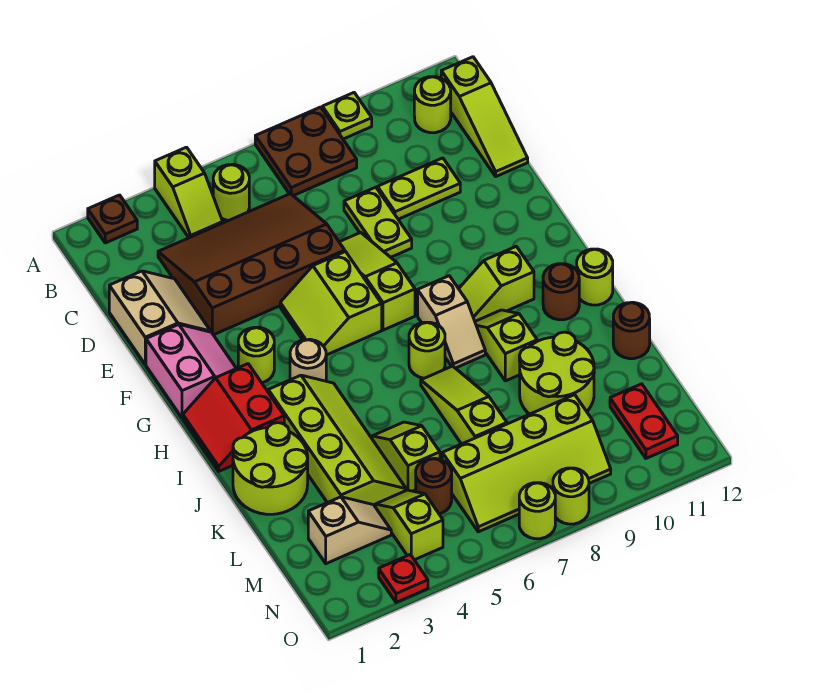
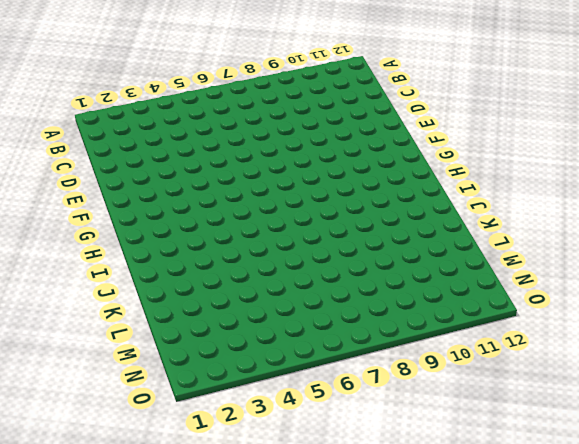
none -> brown 1x1 plate [88,195,137,243]
none -> lime 1x2 slope [155,147,223,238]
none -> brown 2x2 plate [255,107,357,196]
none -> lime 1x1 plate [322,93,372,139]

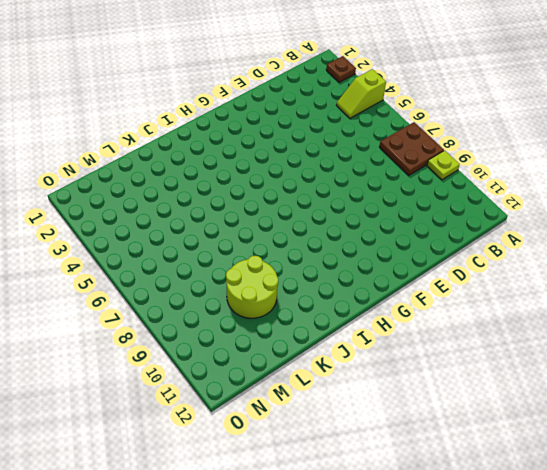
none -> lime 1x1 round brick [213,164,249,221]
none -> lime 1x1 round brick [414,77,451,133]
none -> lime 1x3 slope [441,57,528,176]
none -> brown 3x4 slope [158,194,345,335]

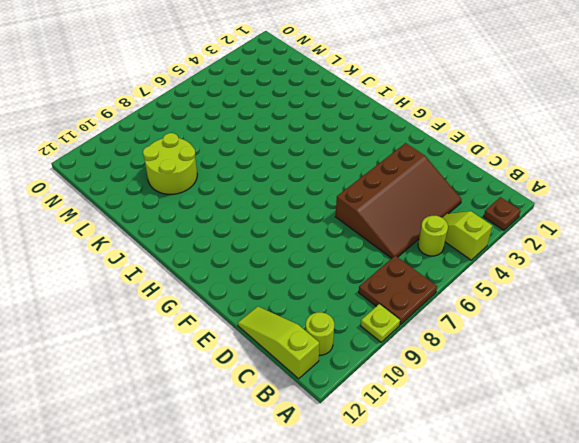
none -> tan 2x2 slope [109,271,211,364]
none -> lime 1x2 plate [344,187,412,257]
none -> lime 1x2 plate [378,158,460,219]
none -> lime 1x3 slope [340,232,415,330]

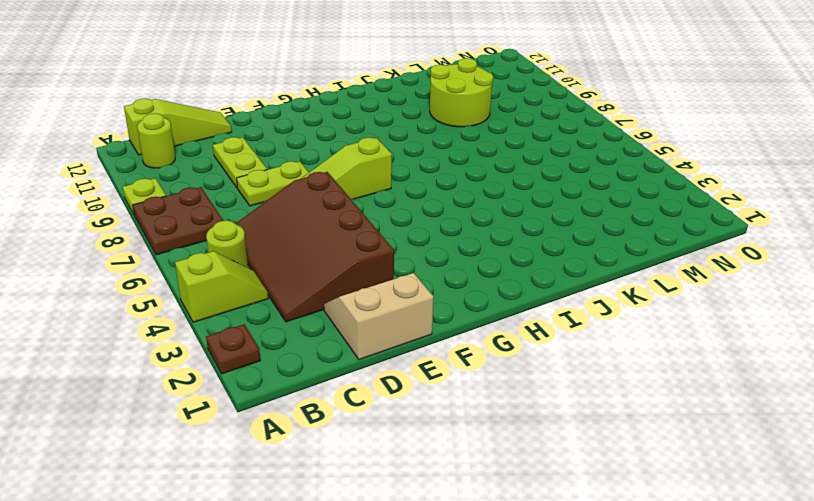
none -> pink 2x2 slope [146,324,236,418]
none -> lime 2x2 slope [280,252,382,355]
none -> lime 1x1 round brick [238,327,274,383]
none -> red 2x2 slope [183,364,284,471]

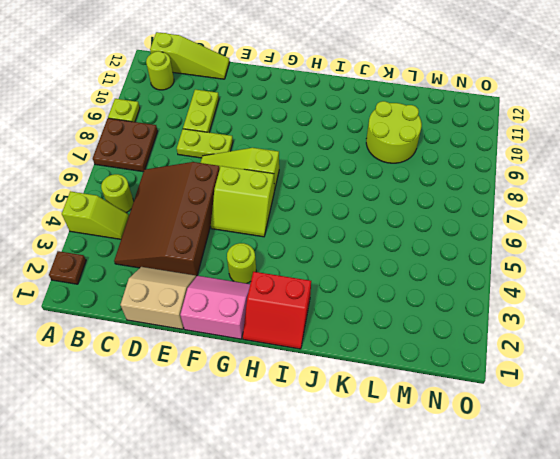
none -> tan 1x1 round brick [290,339,326,381]
none -> tan 1x2 slope [418,276,485,368]
none -> lime 1x2 slope [459,246,534,321]
none -> lime 2x4 slope [268,375,406,506]

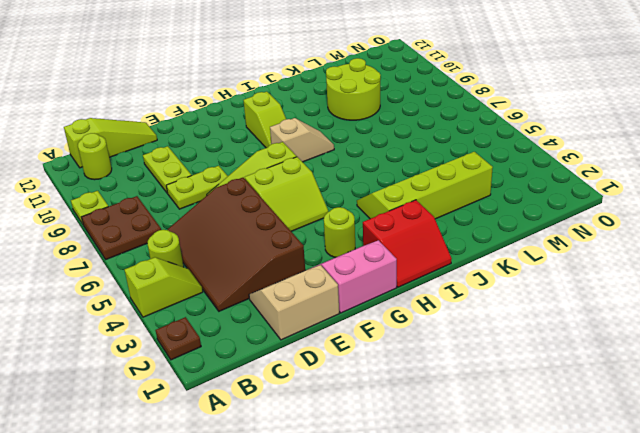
none -> tan 1x1 round brick [290,339,326,381]
none -> lime 1x1 round brick [409,322,445,378]
none -> lime 1x2 slope [475,310,537,381]
none -> brown 1x1 round brick [543,264,579,320]

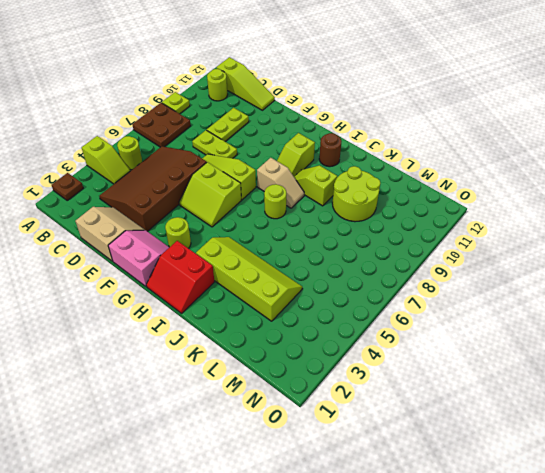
none -> tan 1x1 round brick [290,339,326,381]
none -> lime 1x1 round brick [577,249,613,305]
none -> lime 2x2 round brick [233,423,308,514]
none -> lime 1x3 slope [421,366,507,444]

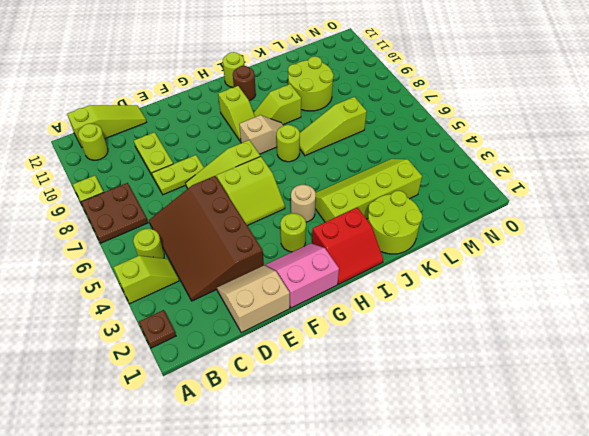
none -> lime 1x2 slope [372,422,440,491]
none -> brown 1x1 round brick [613,302,650,359]
none -> tan 1x2 slope [308,497,391,564]
none -> lime 1x2 slope [375,490,443,560]

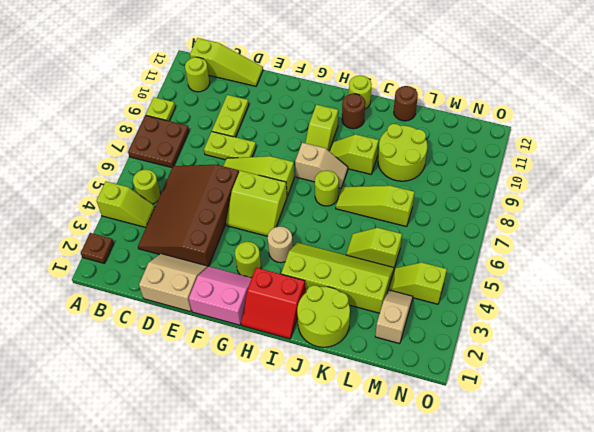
none -> brown 1x1 round brick [416,458,452,514]
none -> lime 2x4 slope [442,395,611,532]
none -> red 1x2 plate [610,384,678,458]
none -> red 1x1 plate [379,555,428,603]

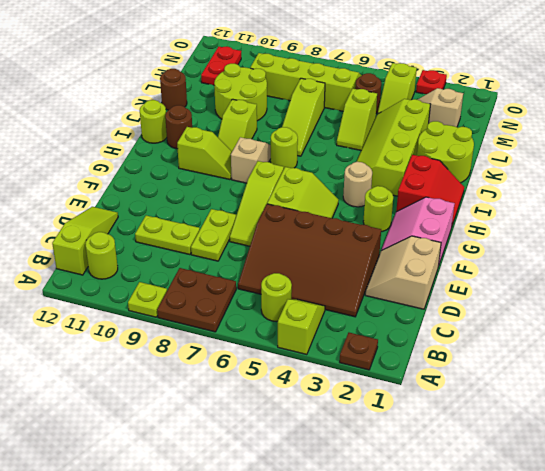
none -> lime 1x1 round brick [519,483,555,539]
none -> lime 1x1 round brick [553,468,589,524]

